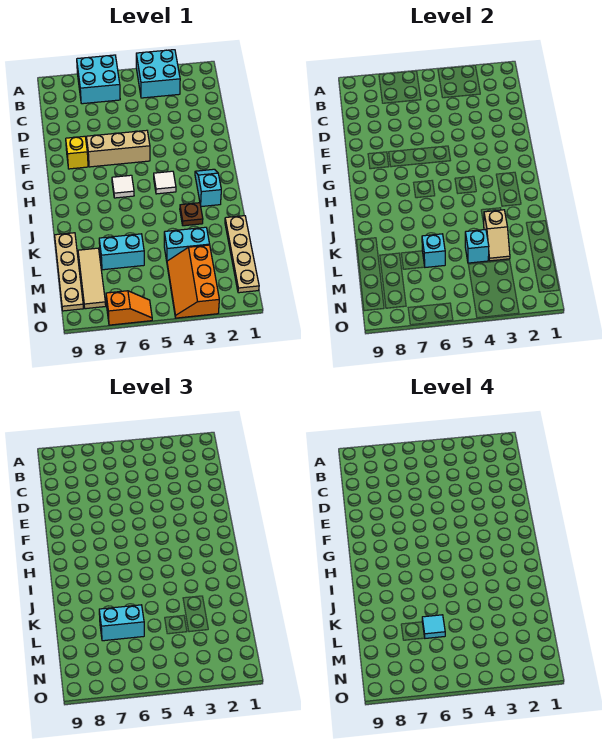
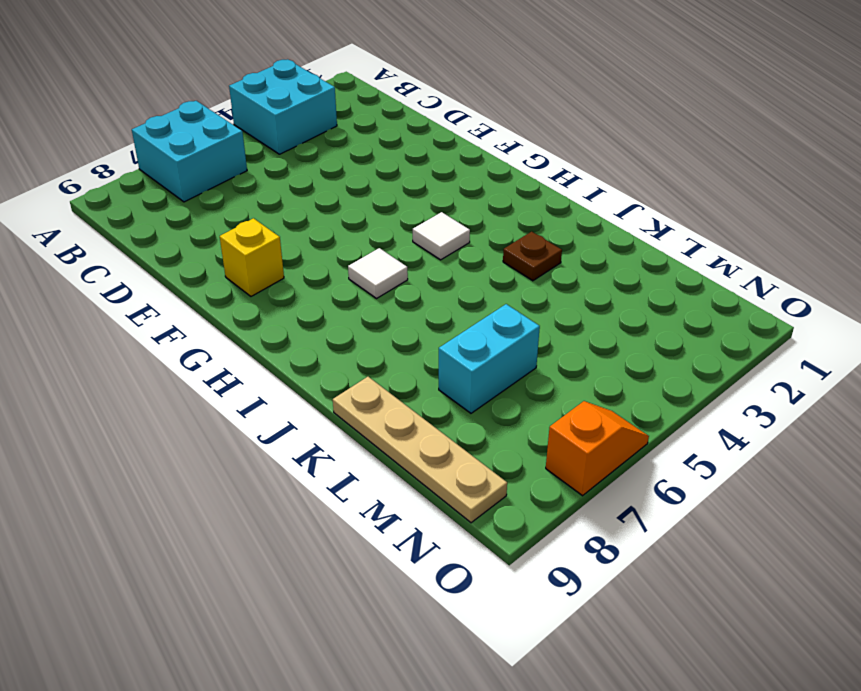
none -> tan 1x3 brick [86,130,150,167]
none -> cyan 1x2 slope [195,169,221,207]
none -> tan 1x4 plate [225,216,259,293]

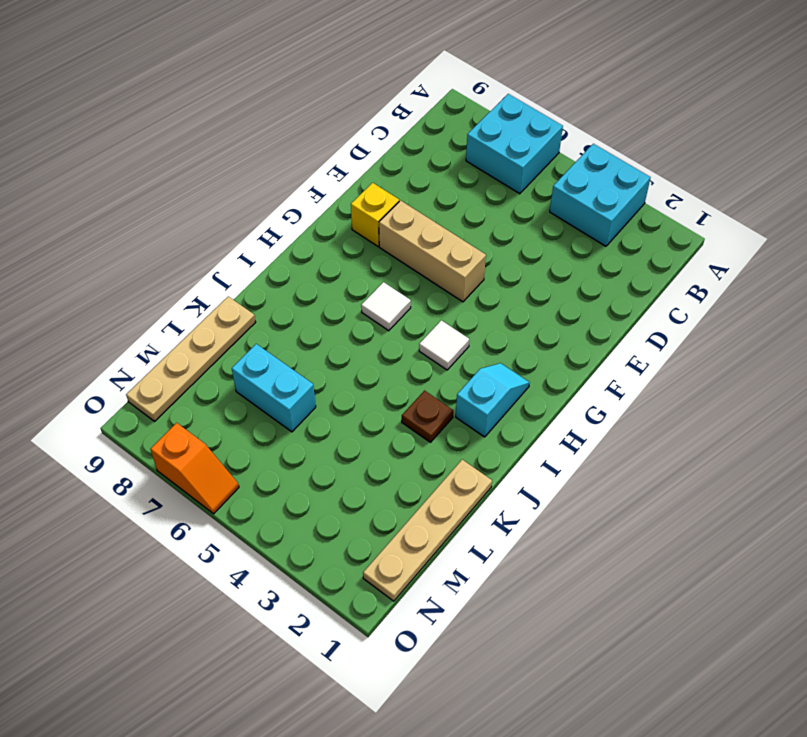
none -> cyan 1x2 brick [164,227,210,261]
none -> tan 1x3 tile [78,248,106,309]
none -> orange 2x3 slope [167,245,219,318]

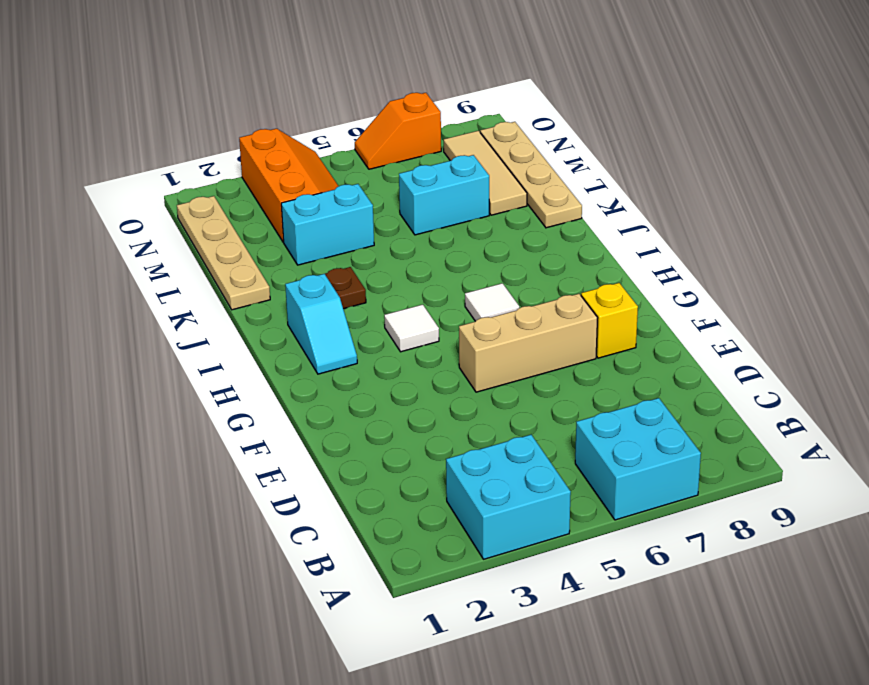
none -> tan 1x2 slope [484,210,510,261]
none -> cyan 1x1 brick [465,229,489,263]
none -> cyan 1x1 brick [422,234,445,267]

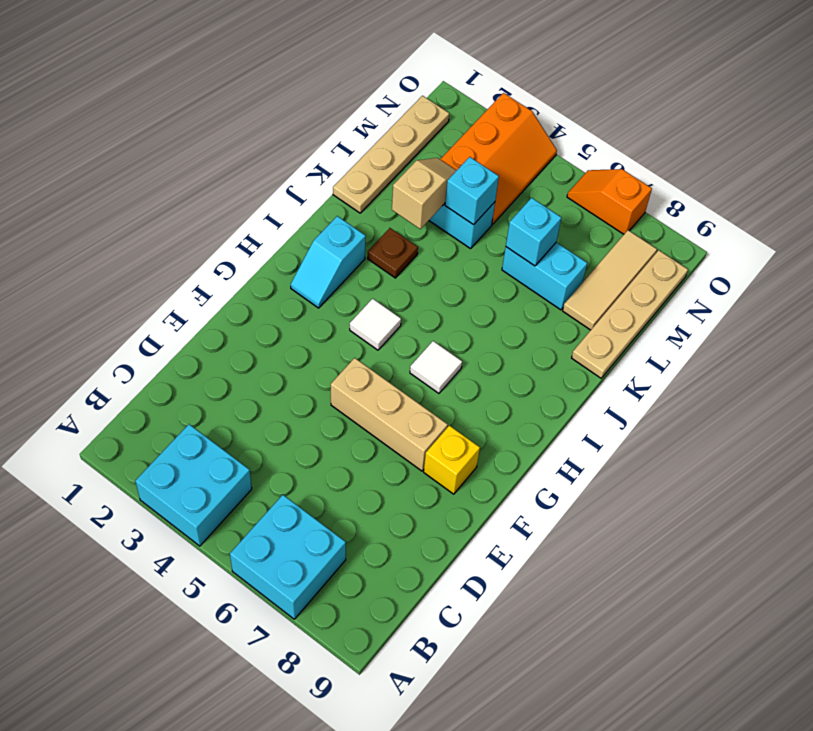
none -> cyan 1x2 brick [99,605,144,641]
none -> cyan 1x1 tile [422,615,445,638]

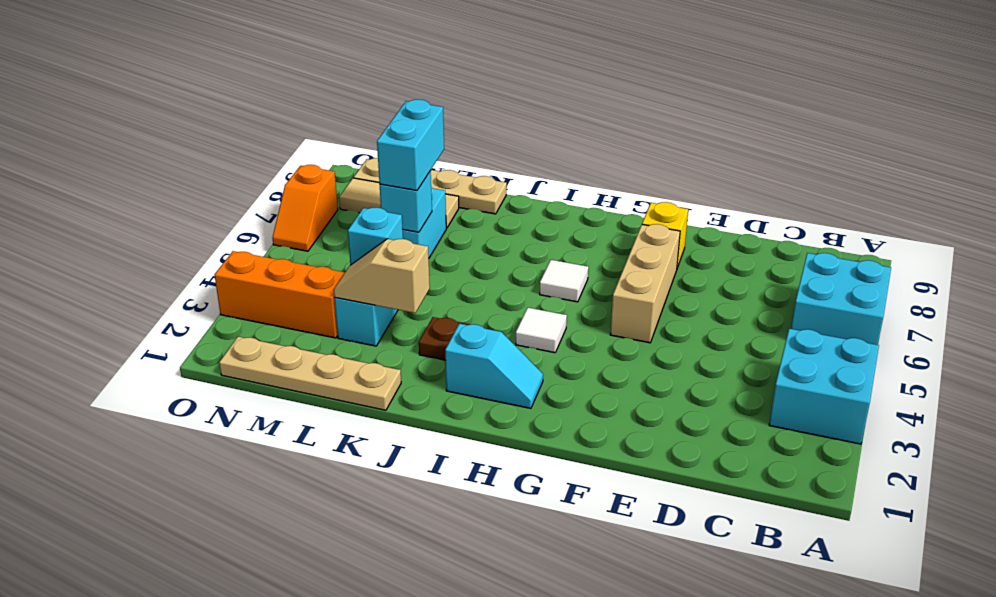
none -> cyan 1x1 tile [422,615,445,638]

